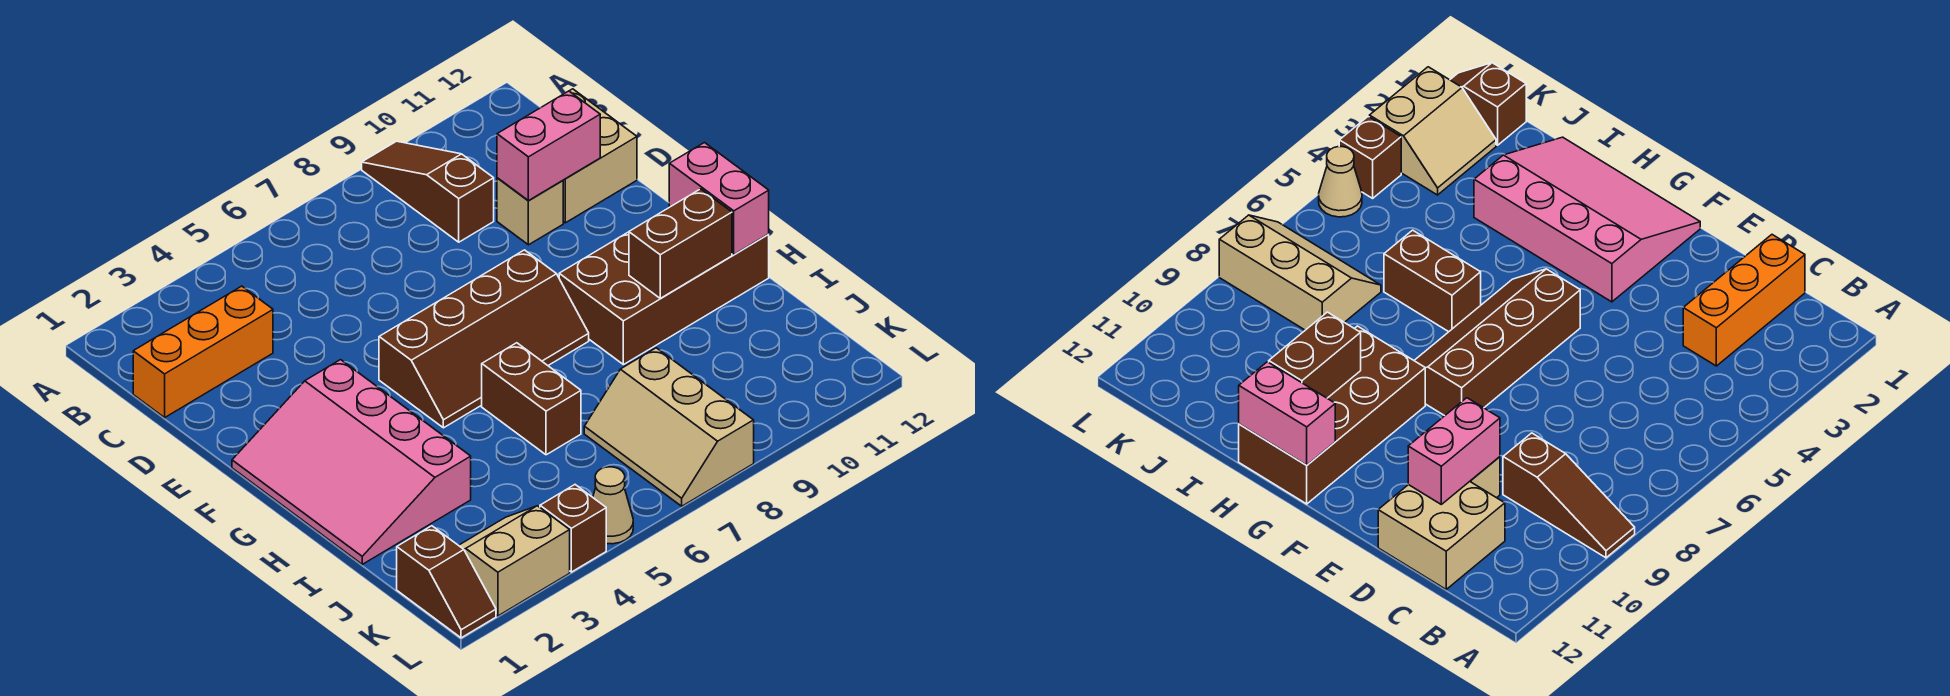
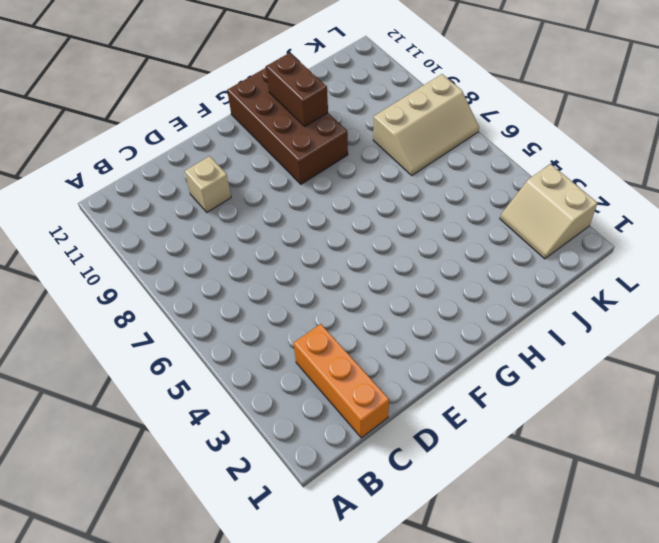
none -> brown 1x3 slope [362,141,494,242]
none -> tan 2x2 brick [563,89,637,223]
none -> pink 3x4 slope [232,360,471,564]

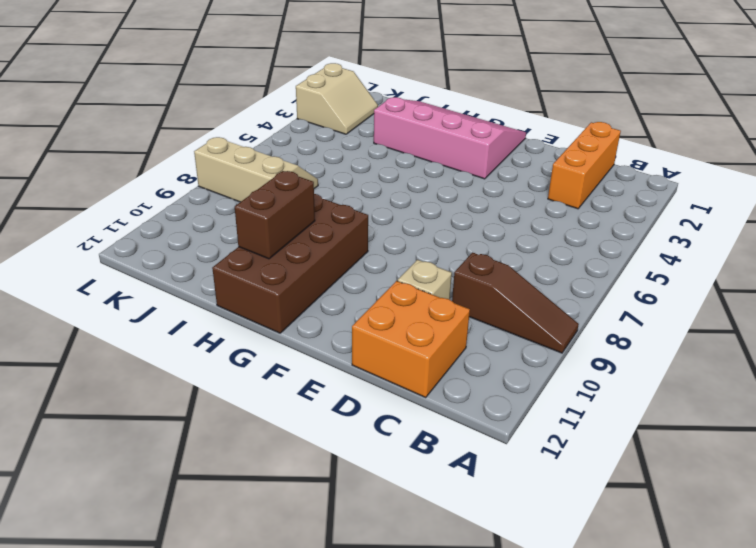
orange 2x2 brick [352,281,470,397] -> tan 2x2 brick [563,89,637,223]
none -> brown 2x4 slope [379,250,589,428]
none -> brown 1x2 brick [482,343,581,455]
none -> brown 1x2 slope [397,526,496,638]

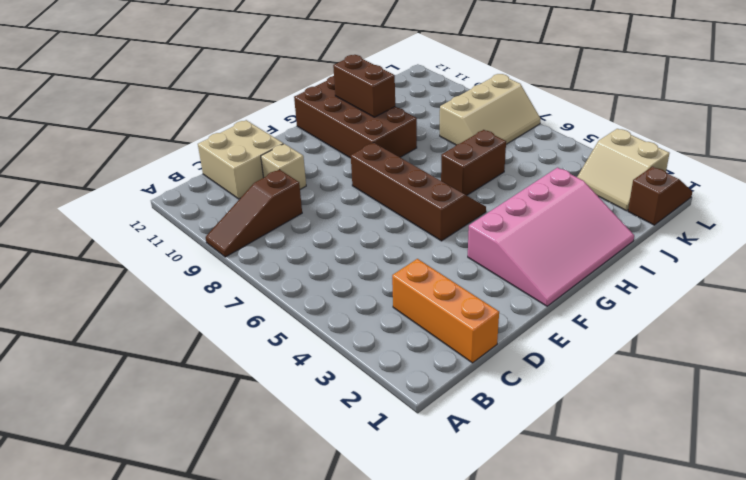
none -> brown 1x1 brick [540,485,606,572]
none -> tan 1x1 cone [593,467,633,544]
none -> pink 1x2 brick [497,91,600,201]

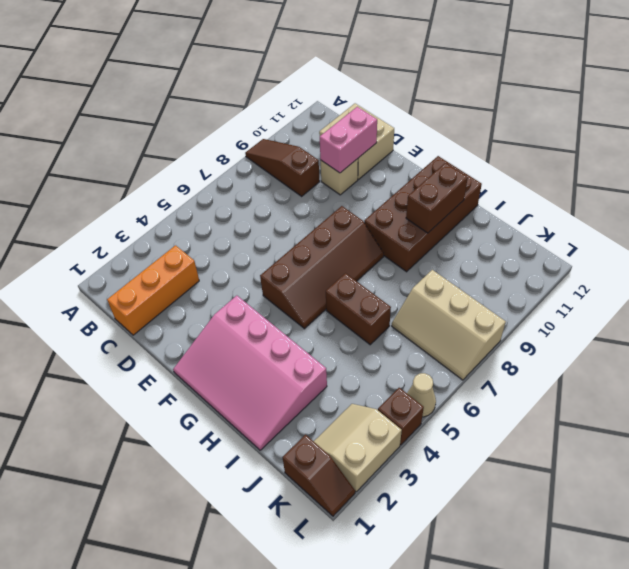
none -> pink 1x2 brick [669,143,769,254]

